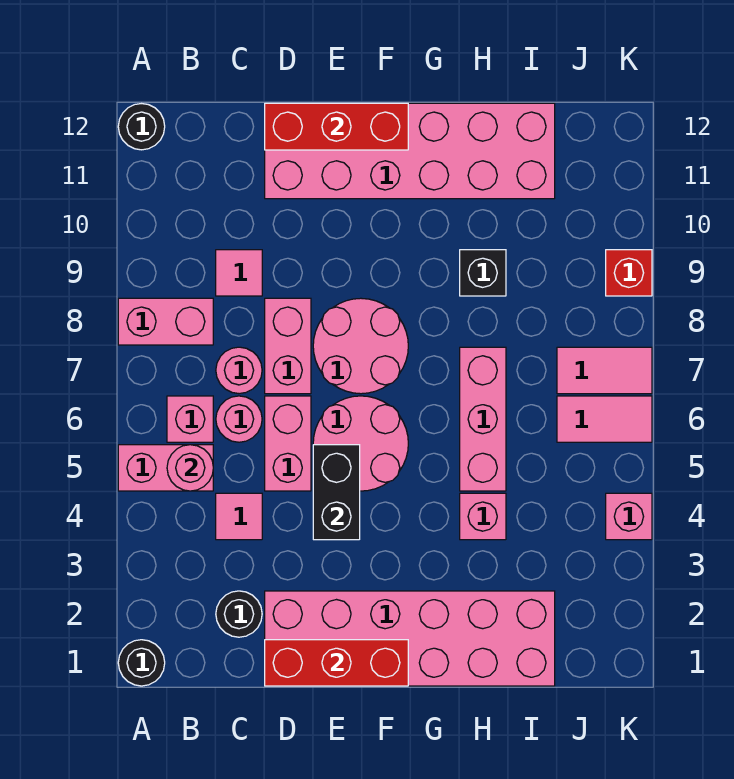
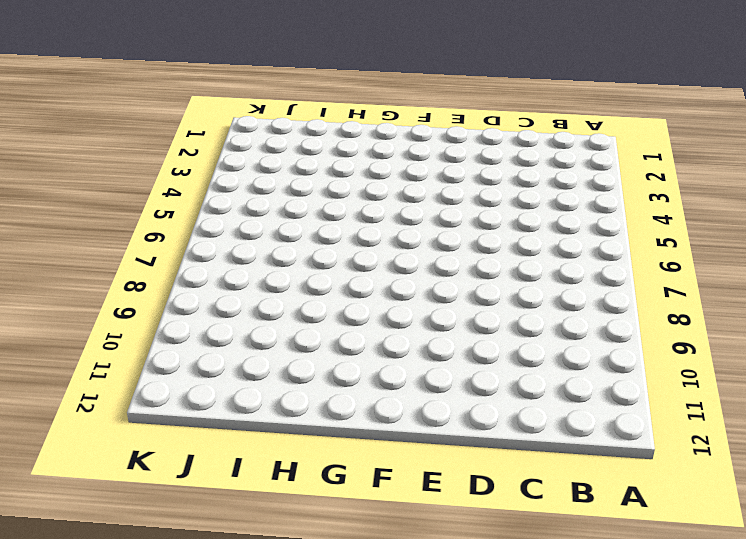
none -> black 1x1 round brick [118,640,165,686]
none -> pink 1x2 brick [118,445,213,491]
none -> pink 1x2 brick [118,298,213,345]

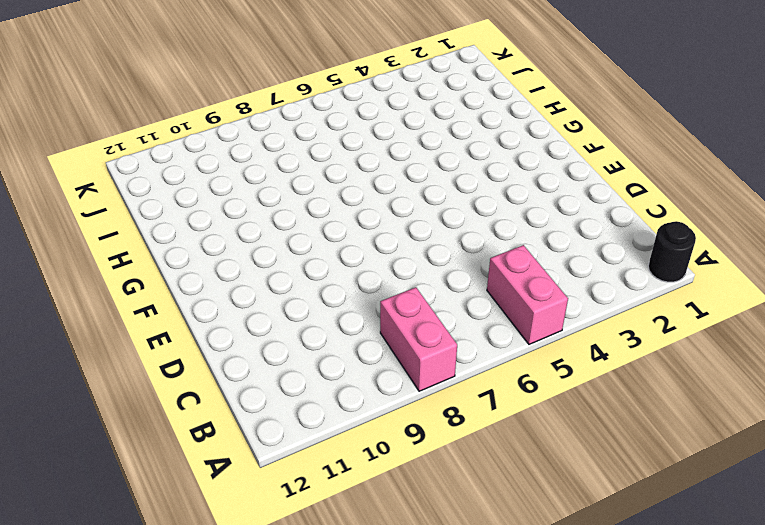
none -> black 1x1 round brick [118,104,165,150]
none -> pink 1x1 brick [167,396,213,442]
none -> black 1x1 round brick [216,591,262,637]

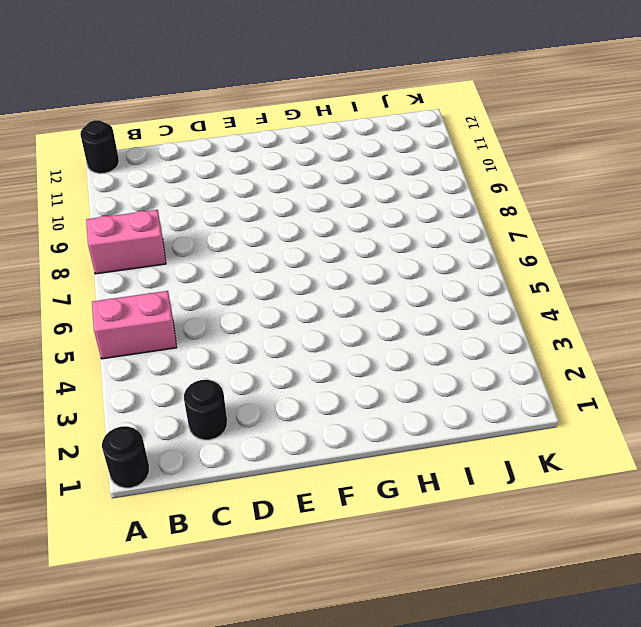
none -> pink 1x1 brick [167,396,213,442]
none -> pink 1x1 tile [216,493,262,540]
none -> pink 1x1 round brick [216,396,262,442]

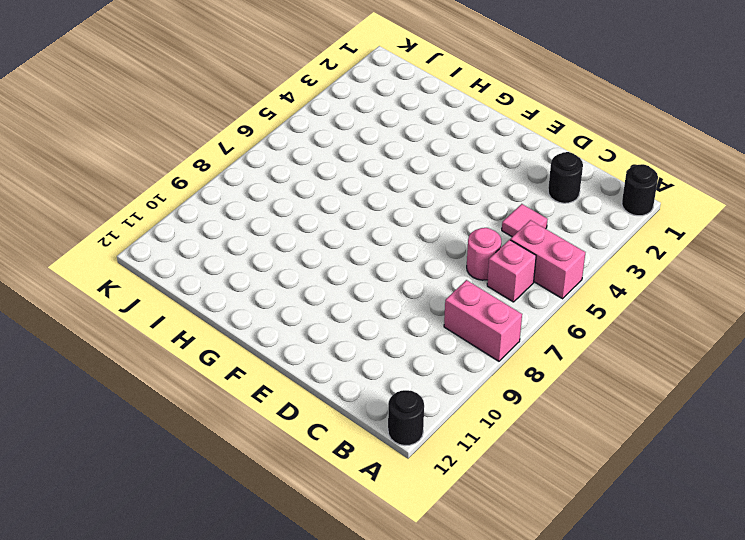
none -> pink 1x1 round brick [216,347,262,394]
none -> pink 1x1 tile [216,250,262,296]
none -> pink 2x6 brick [265,591,555,686]

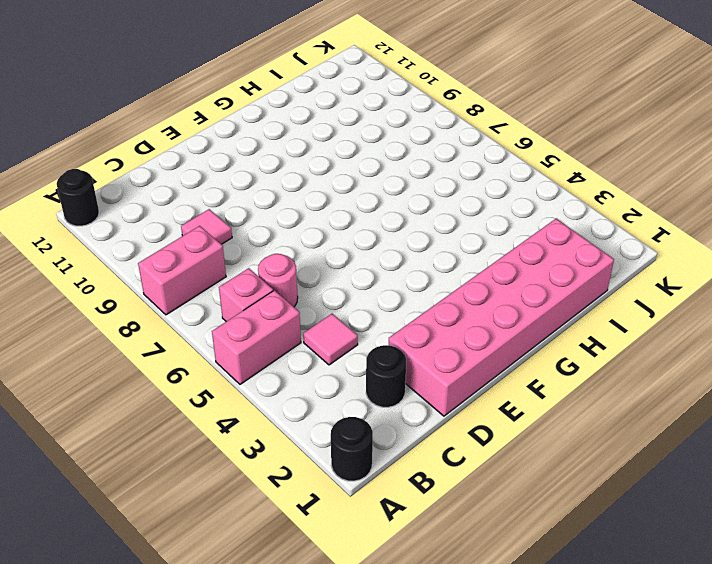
none -> pink 1x1 round brick [216,347,262,394]
none -> pink 1x2 brick [265,396,311,491]
none -> pink 1x2 brick [265,298,311,394]

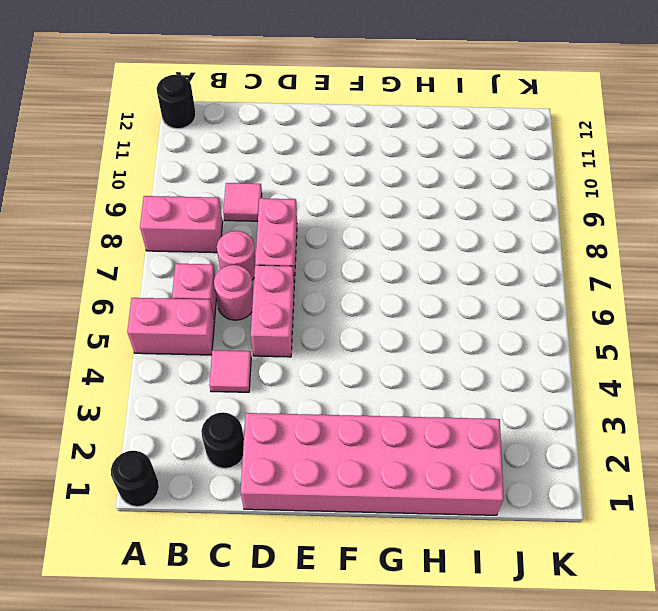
none -> pink 2x6 brick [265,103,555,199]
none -> pink 2x2 round brick [313,396,408,491]
none -> pink 2x2 round brick [313,298,408,394]

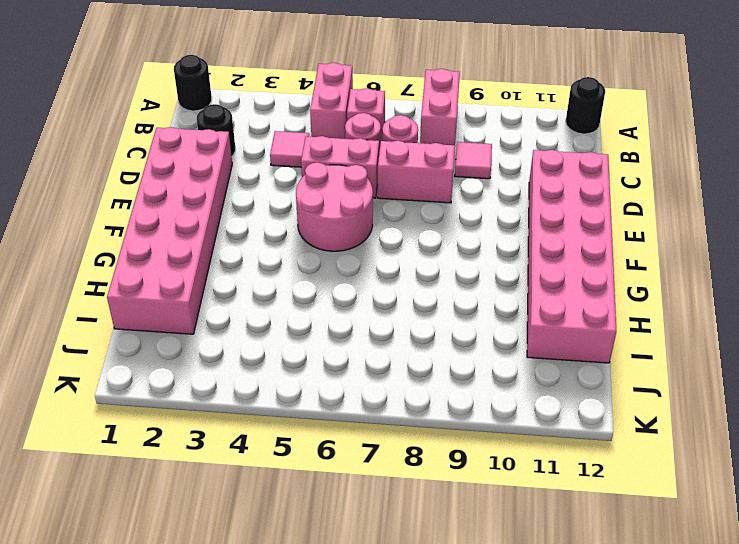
none -> pink 2x2 round brick [313,298,408,394]
none -> pink 1x1 brick [460,493,506,540]
none -> pink 1x3 brick [460,347,506,491]

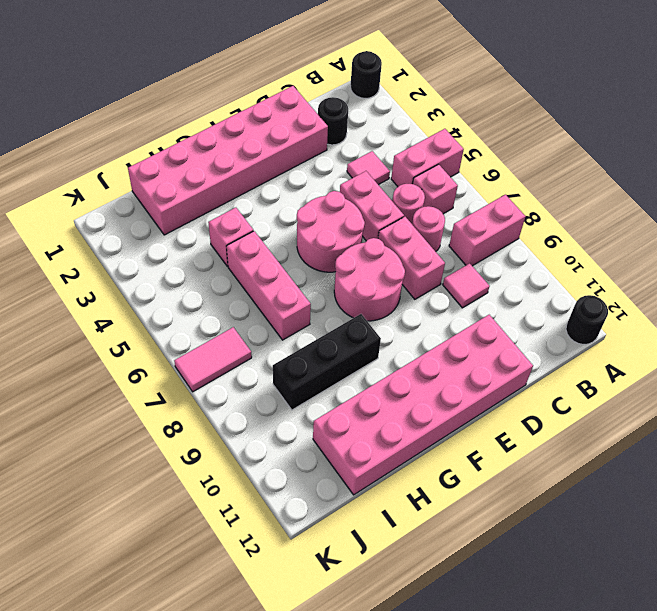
black 1x3 brick [273,314,381,410] -> black 1x1 brick [460,250,506,296]
none -> pink 1x2 tile [557,396,652,442]
none -> pink 1x1 brick [606,493,652,540]
none -> red 1x1 brick [606,250,652,296]

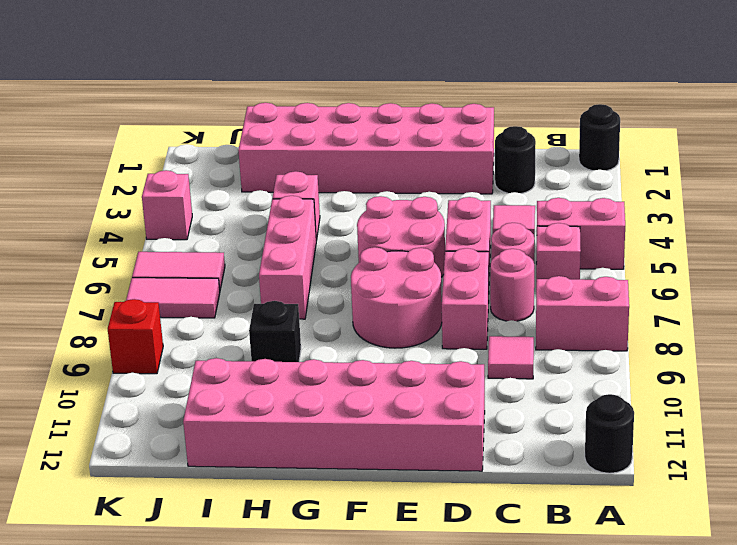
none -> pink 1x1 round brick [167,445,213,491]
none -> red 1x3 brick [265,640,408,686]
none -> red 1x3 brick [265,103,408,150]

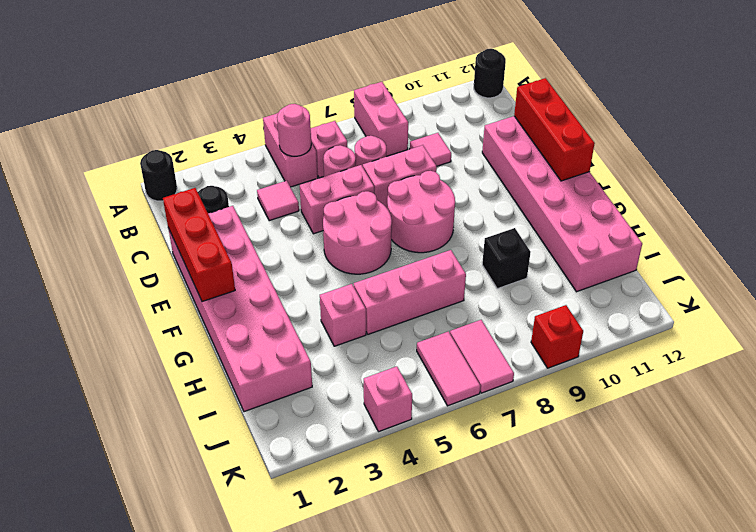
none -> black 1x2 brick [313,445,360,540]

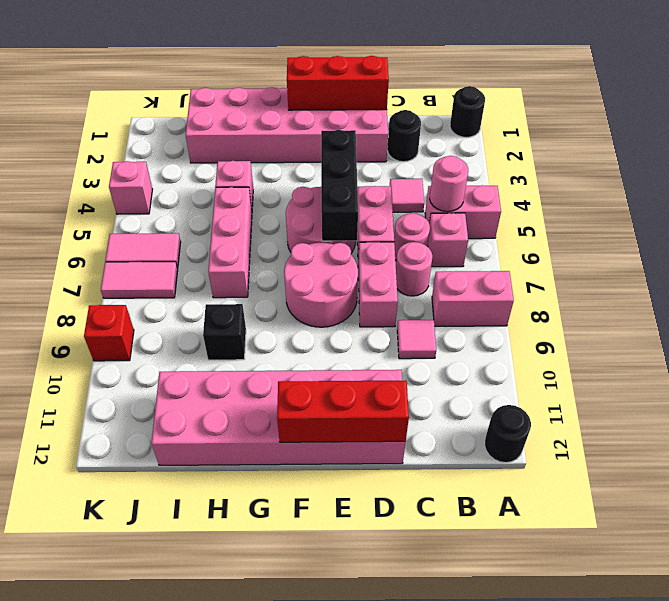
black 1x3 brick [321,130,358,241] -> black 1x2 brick [313,445,360,540]

